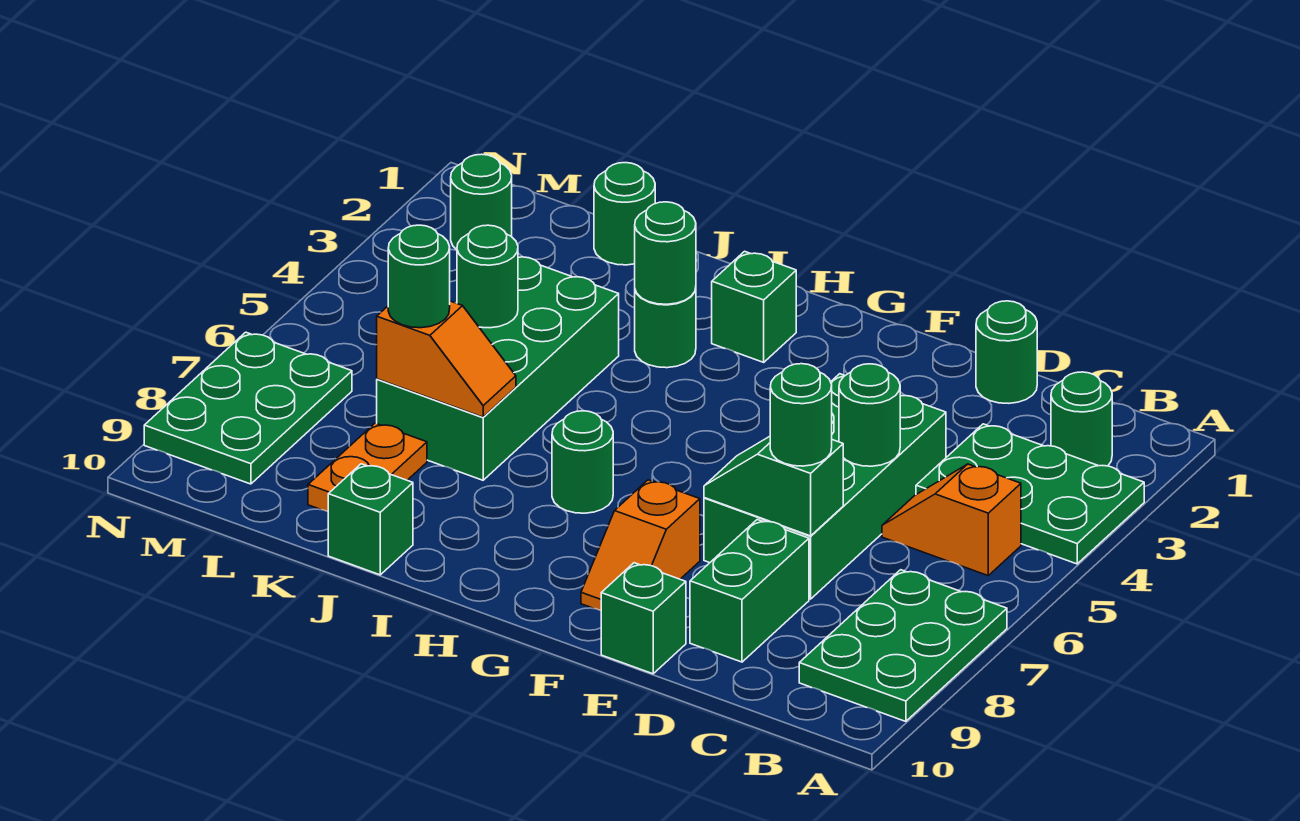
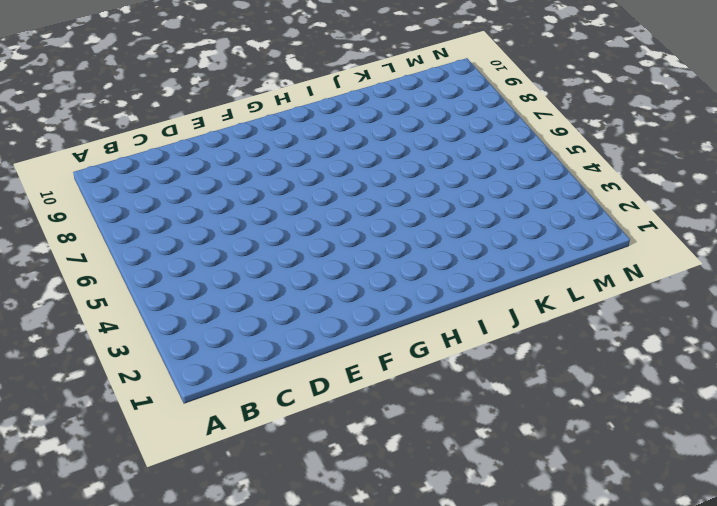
none -> green 2x3 plate [916,424,1144,564]
none -> green 2x3 plate [799,570,1007,721]
none -> green 1x1 round brick [1051,372,1112,466]

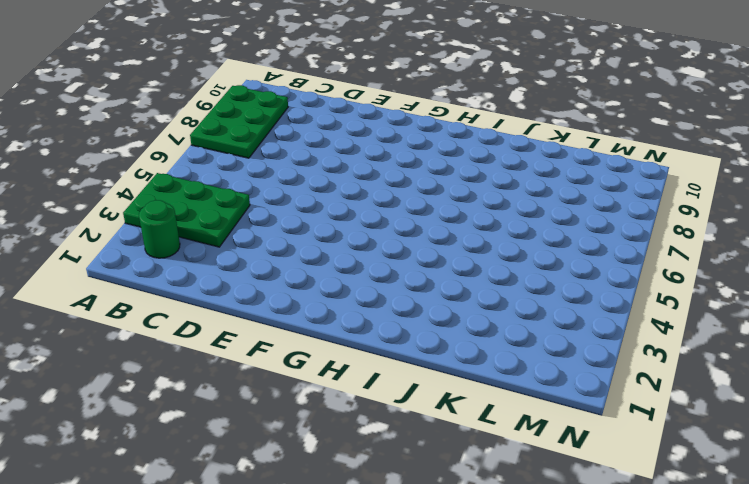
none -> orange 1x2 slope [882,464,1021,576]
none -> green 1x1 round brick [976,301,1037,403]
none -> green 2x4 brick [704,374,946,599]

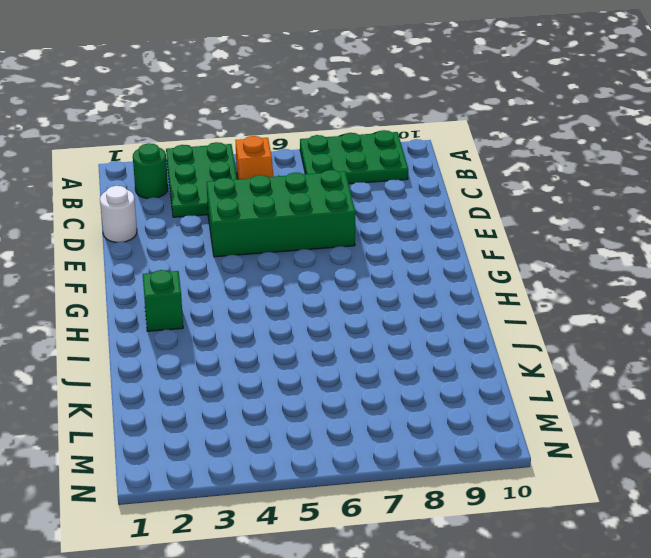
white 1x1 round brick [100,186,137,242] -> green 1x1 round brick [976,301,1037,403]
none -> green 1x2 brick [690,520,809,662]
none -> green 1x1 brick [601,563,686,674]
none -> orange 1x2 slope [581,480,700,610]

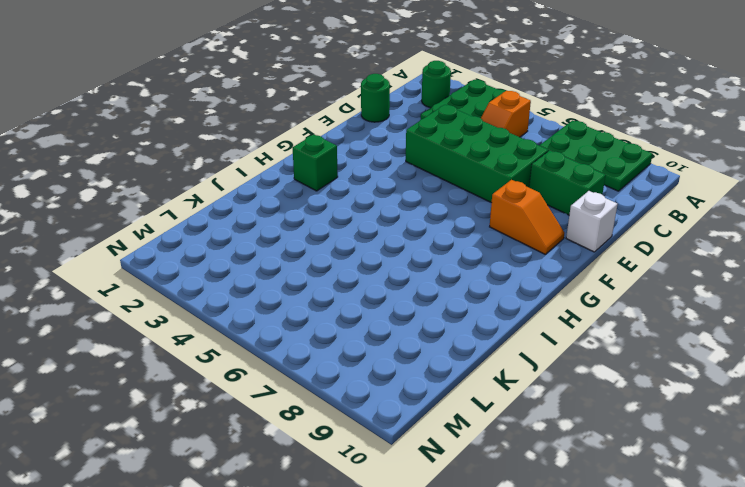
white 1x1 brick [566,191,618,252] -> green 1x1 brick [601,563,686,674]
none -> green 1x1 round brick [552,411,613,513]
none -> green 1x1 round brick [635,288,696,368]
none -> green 2x4 brick [377,257,619,480]

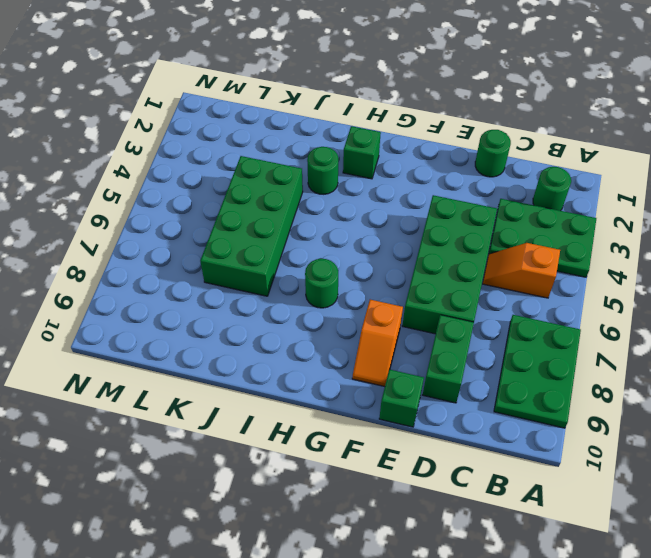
none -> green 1x1 brick [328,464,413,575]
none -> green 1x1 round brick [594,163,655,265]
none -> orange 1x2 plate [308,423,427,511]

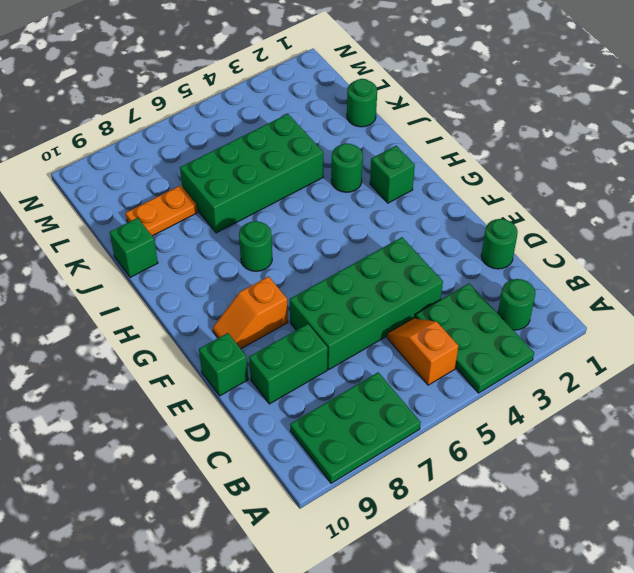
none -> green 1x1 round brick [451,154,512,249]
none -> green 2x3 plate [144,332,352,484]
none -> green 1x1 round brick [839,364,900,466]

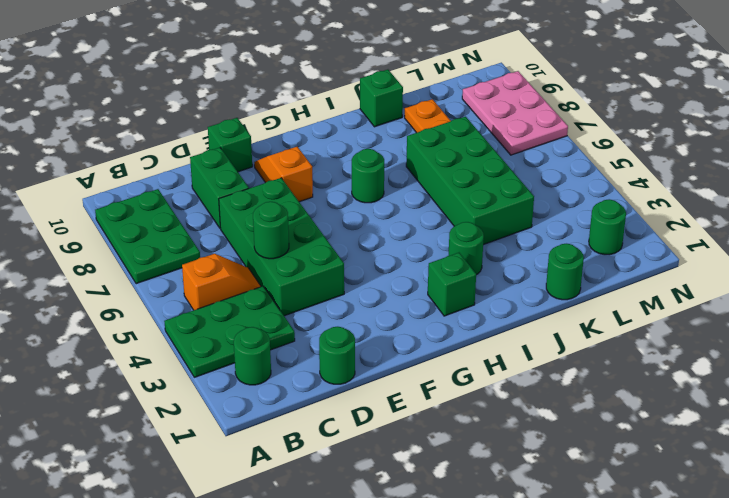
pink 2x3 plate [462,71,568,155] -> green 2x3 plate [144,332,352,484]
none -> green 1x2 slope [704,436,843,536]
none -> green 1x1 round brick [635,202,696,304]
none -> orange 1x2 slope [377,301,516,417]

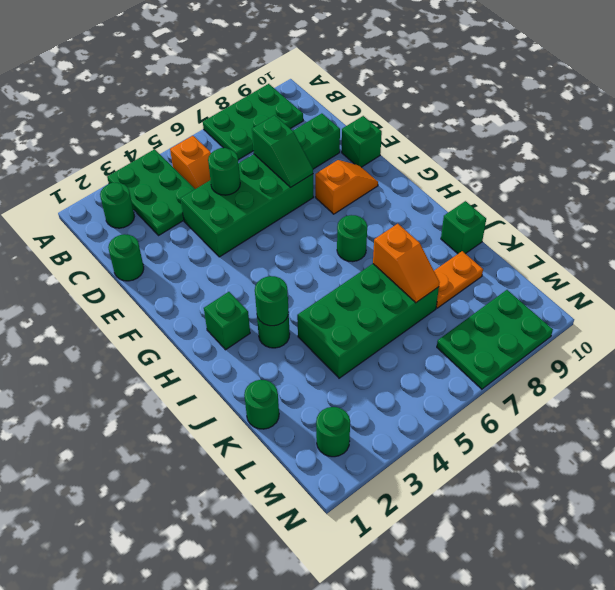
orange 1x2 slope [373,224,439,303] -> orange 1x2 slope turned to [377,301,516,417]
none -> green 1x1 round brick [457,225,518,328]
none -> green 1x1 round brick [770,364,832,466]
none -> green 1x1 round brick [388,225,450,328]

